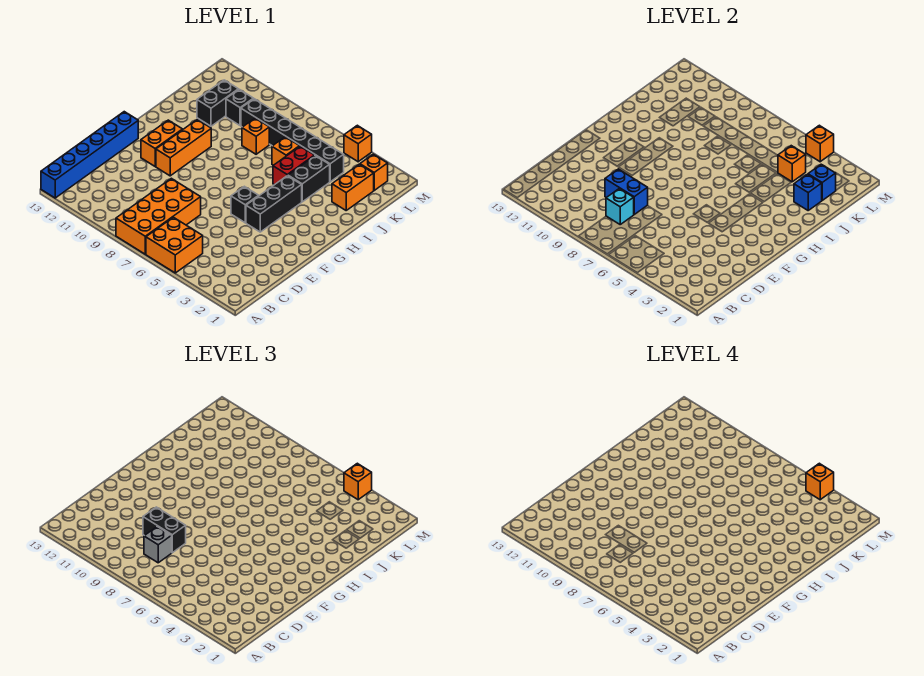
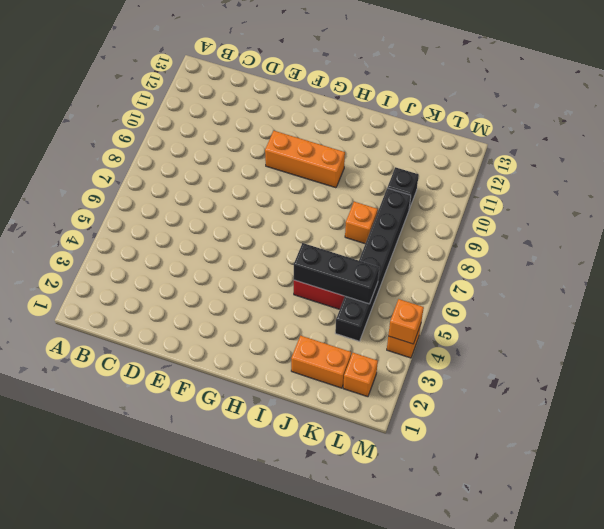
black 1x3 brick [294,243,379,304] -> black 1x3 brick moved to [246,176,302,232]
none -> orange 2x2 brick [146,217,203,273]
none -> orange 2x4 brick [116,178,201,254]
none -> blue 1x6 brick [41,112,138,198]

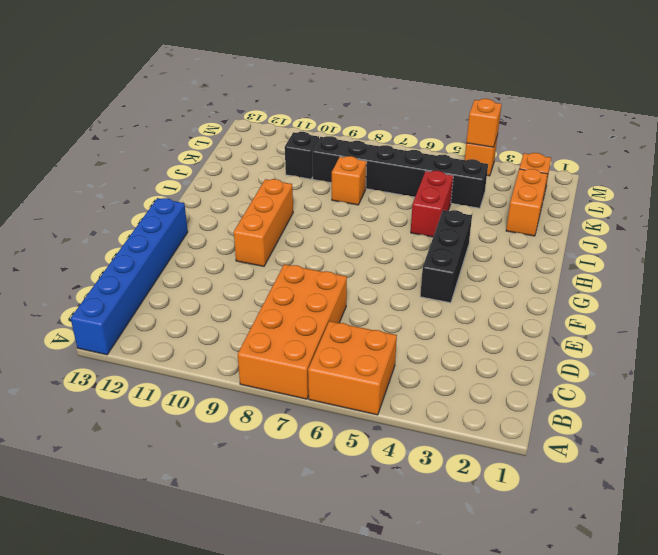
none -> black 1x1 brick [231,186,258,223]
none -> orange 1x2 brick [141,120,182,166]
none -> black 1x2 brick [288,156,330,202]

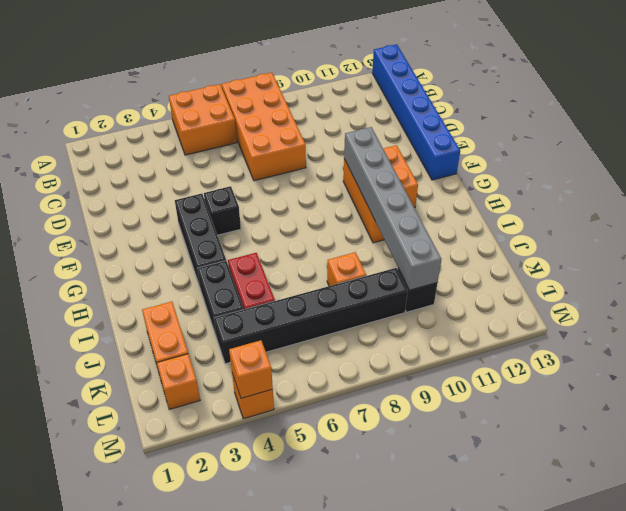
grey 1x6 brick [344,127,442,290] -> none
none -> orange 1x1 brick [272,137,300,165]
none -> black 1x2 brick [197,80,238,126]
none -> cyan 1x1 brick [606,189,634,224]

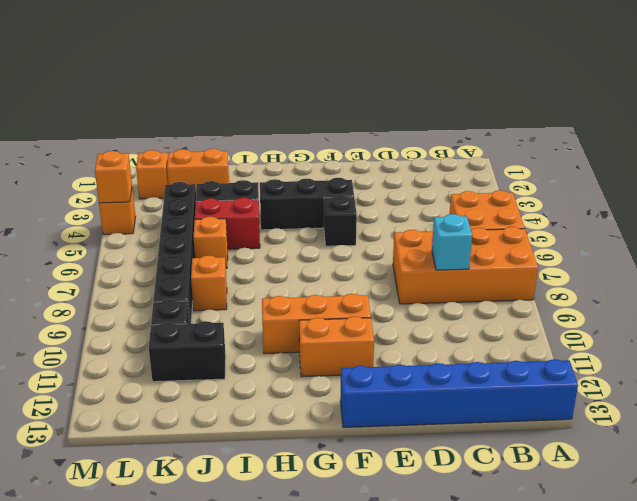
none -> blue 1x2 brick [605,169,648,214]
none -> blue 1x1 brick [794,174,822,210]
none -> blue 1x1 brick [808,164,836,200]

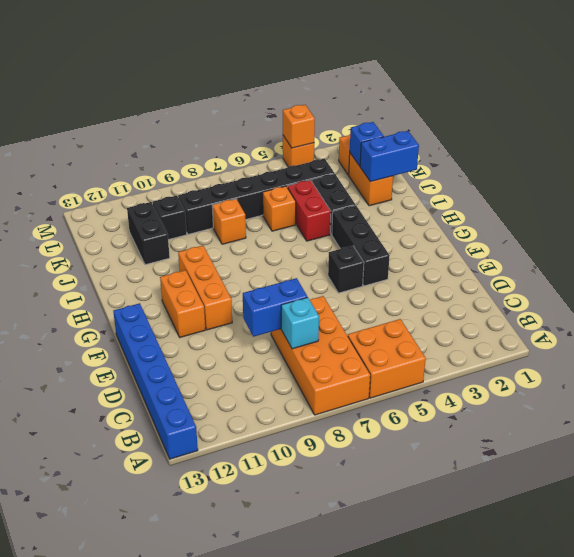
blue 1x2 brick [360,131,419,182] -> blue 1x1 brick [794,174,822,210]
none -> orange 1x1 brick [778,146,806,182]
none -> grey 1x1 brick [144,527,172,563]
none -> black 1x2 brick [143,507,186,553]

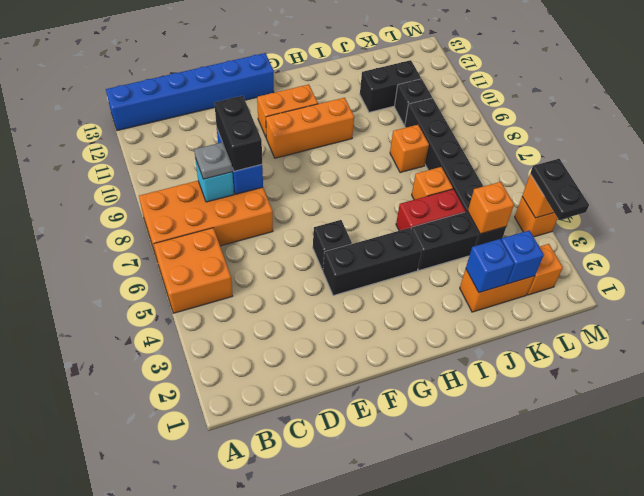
grey 1x1 plate [194,142,232,179] -> grey 1x1 brick [144,527,172,563]
black 1x2 plate [530,159,589,220] -> orange 1x1 brick [344,463,372,500]
none -> orange 1x1 brick [806,463,834,500]

